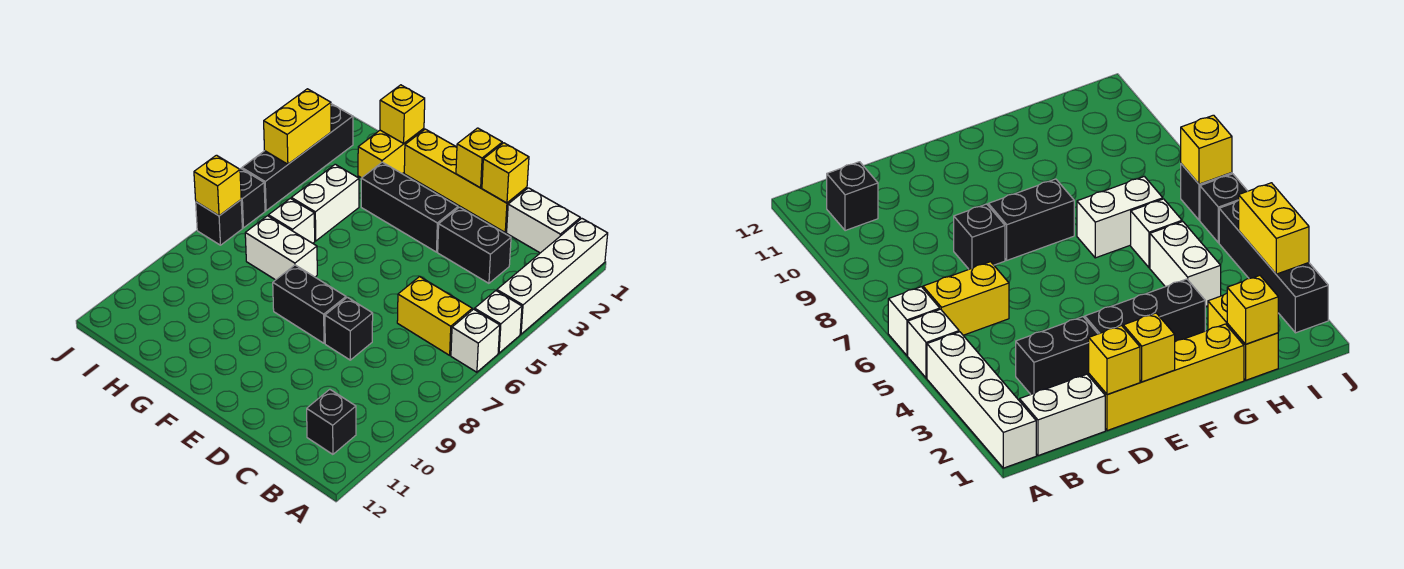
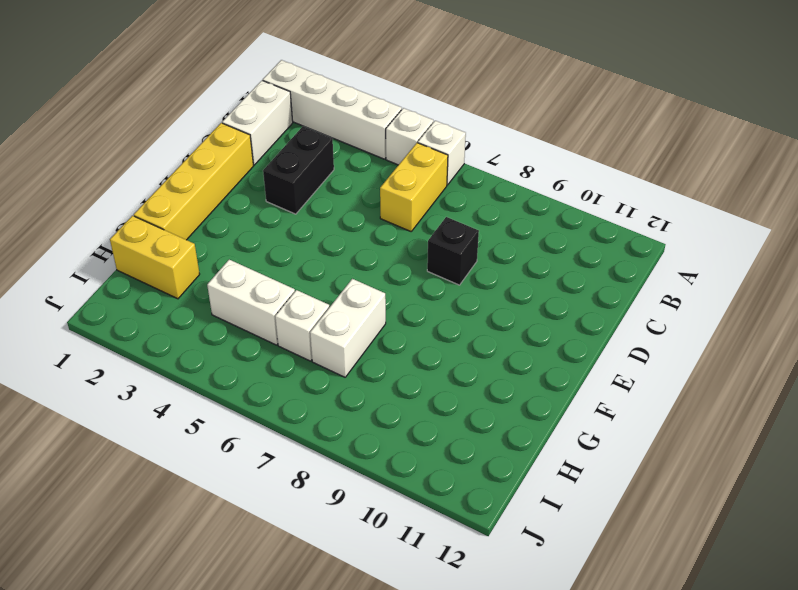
none -> black 1x1 brick [307,389,356,454]
none -> black 1x3 brick [361,162,458,252]
none -> black 1x2 brick [273,265,346,343]

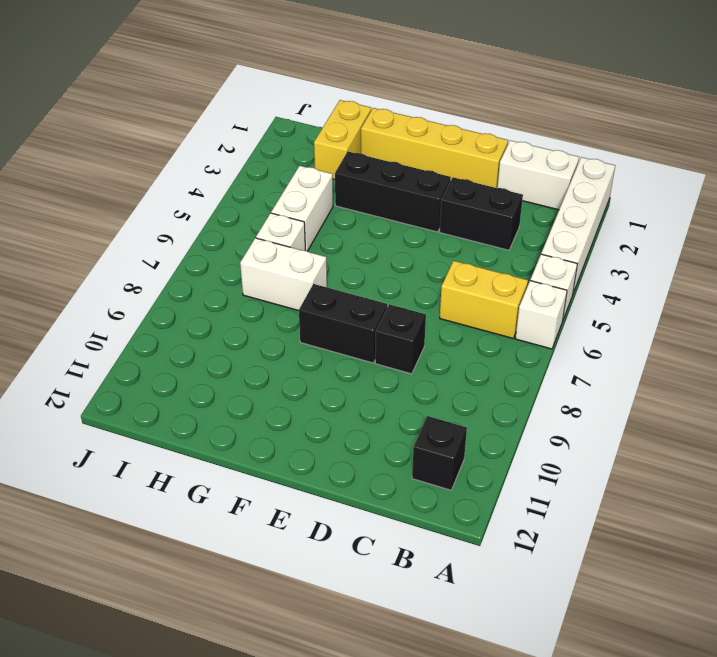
none -> black 1x4 brick [242,104,353,211]
none -> black 1x1 brick [240,169,265,228]
none -> black 1x1 brick [196,200,242,245]

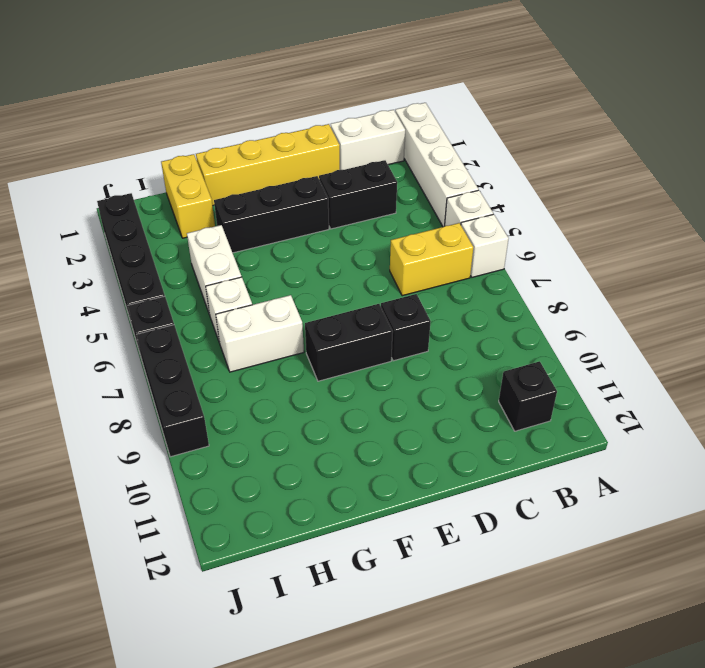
black 1x3 brick [136,325,209,457] -> black 1x1 brick [196,200,242,245]
none -> yellow 1x1 brick [482,143,529,203]
none -> yellow 1x1 brick [456,128,502,188]
none -> yellow 1x1 brick [380,85,425,143]

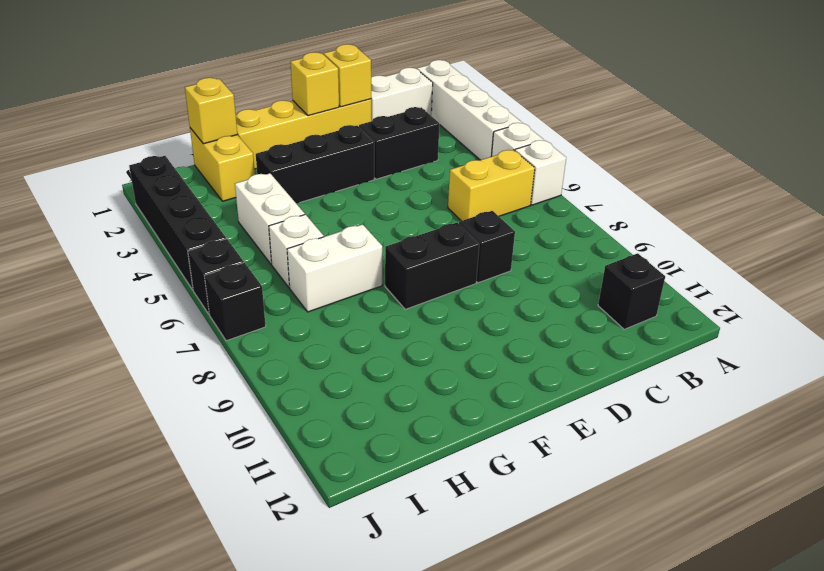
none -> yellow 1x2 brick [264,89,331,164]
none -> yellow 1x1 brick [194,155,241,216]

